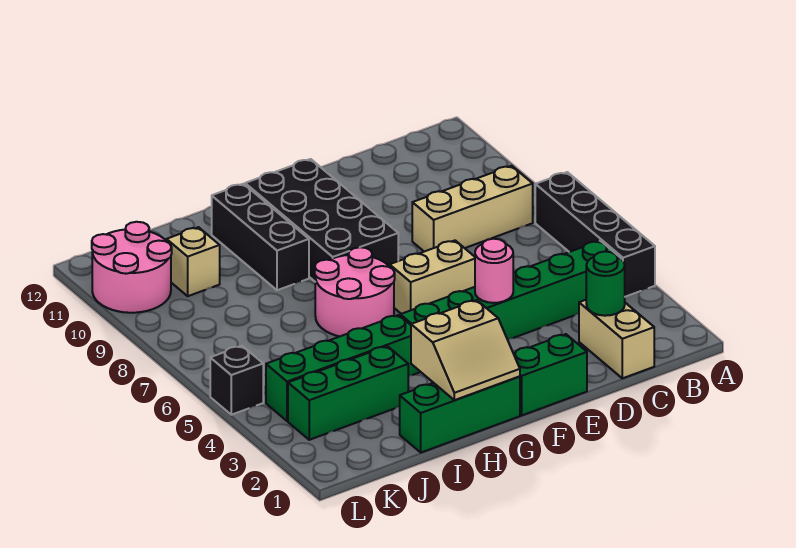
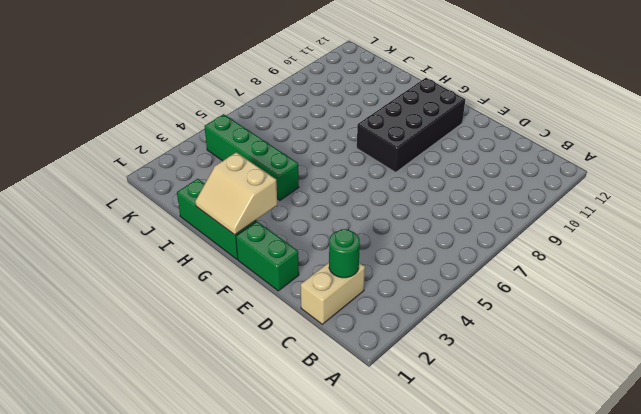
none -> black 1x4 brick [535,172,655,297]
none -> green 1x6 brick [400,241,621,340]
none -> tan 1x3 brick [412,166,533,252]

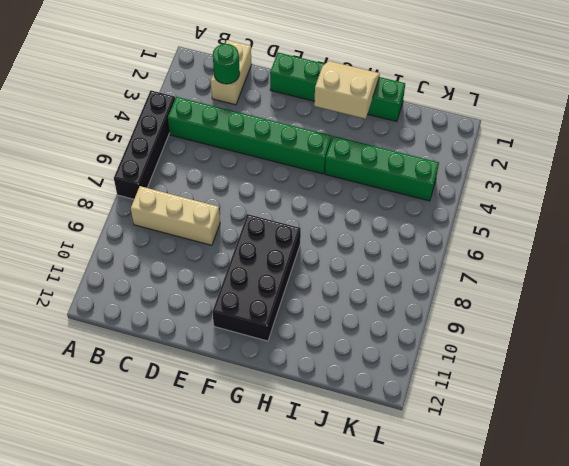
none -> tan 1x2 brick [390,241,475,314]
none -> pink 2x2 round brick [315,247,395,337]
none -> black 1x3 brick [212,184,309,290]

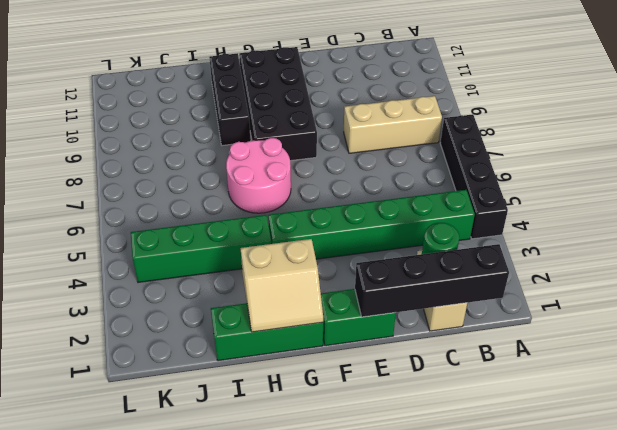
black 1x4 brick [355,244,509,317] -> none
none -> tan 1x2 brick [390,241,475,314]
none -> green 1x3 brick [288,346,408,440]
none -> tan 1x1 brick [167,227,220,296]

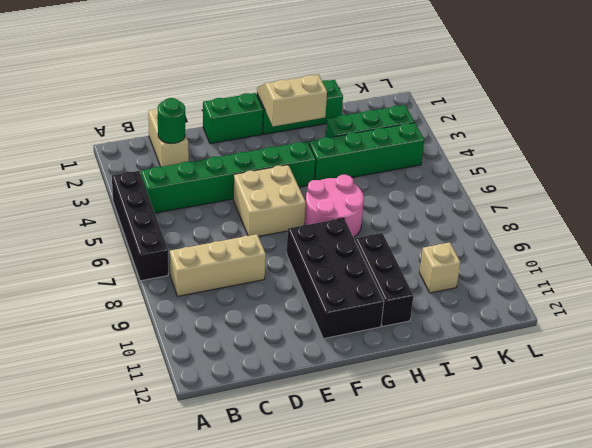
tan 2x2 brick [233,165,306,236] -> tan 1x2 brick [390,241,475,314]
none -> pink 2x2 round brick [92,222,172,313]
none -> black 1x1 brick [210,346,263,415]
none -> pink 1x1 round brick [475,239,513,303]

